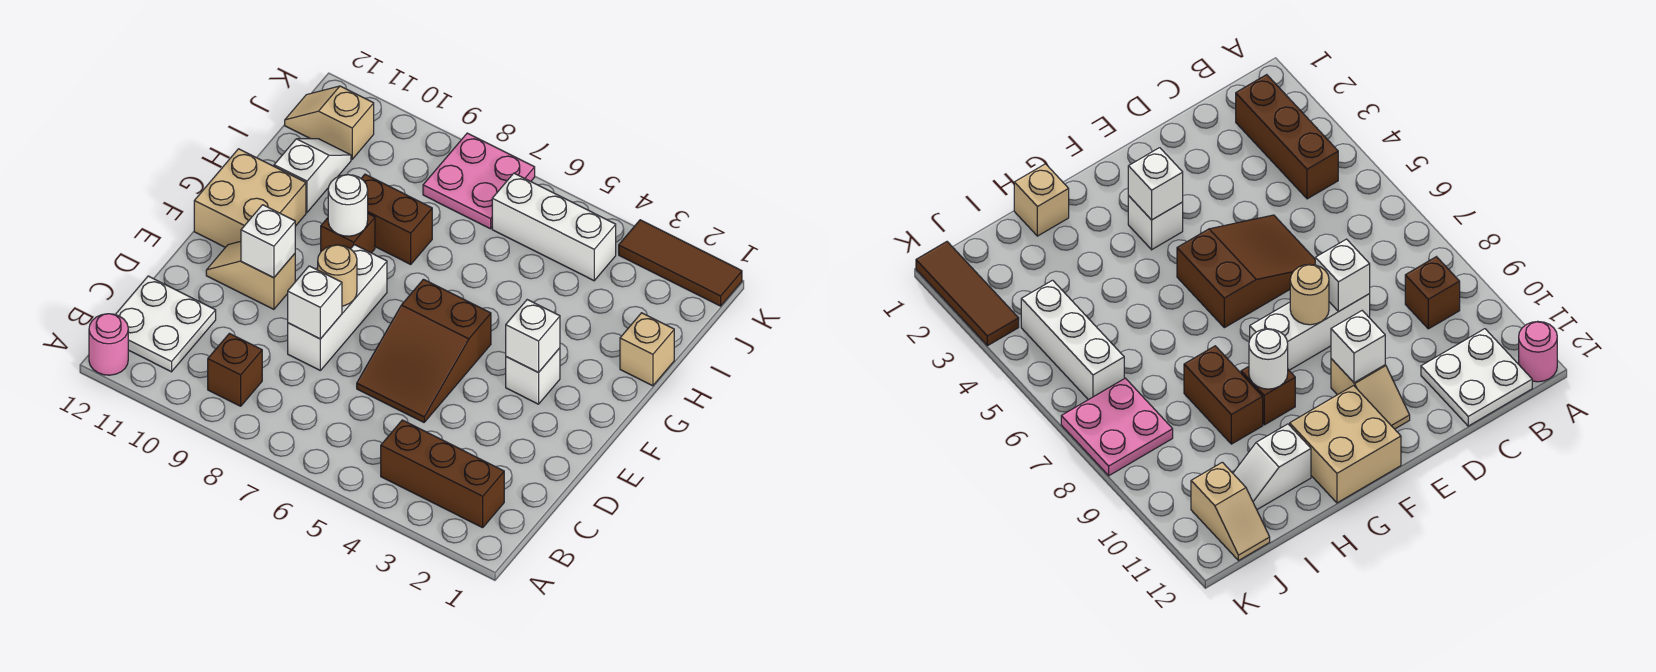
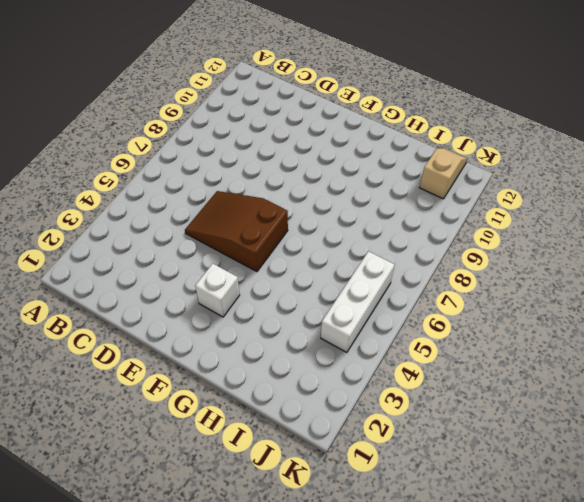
none -> pink 1x1 round brick [89,314,128,375]
none -> brown 1x3 brick [381,420,504,528]
none -> brown 1x1 brick [208,333,262,406]

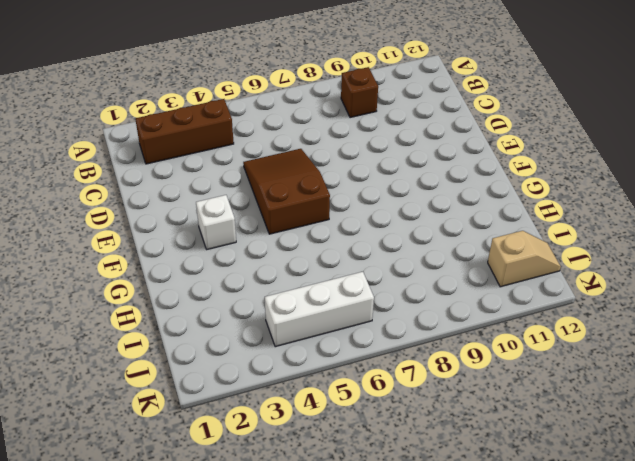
none -> pink 1x1 round brick [89,314,128,375]
none -> white 2x2 plate [115,276,216,372]
none -> white 1x3 brick [288,245,387,370]

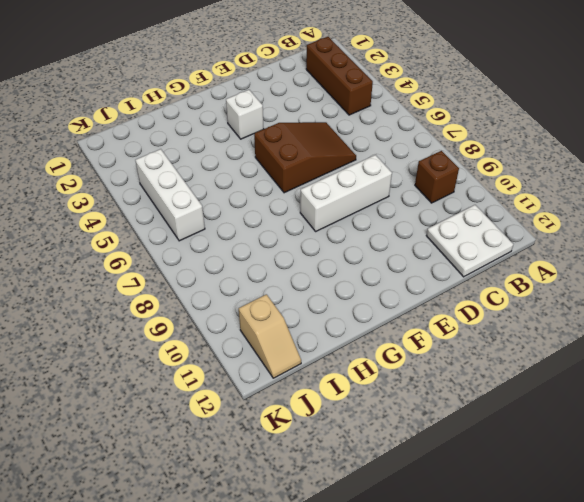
none -> pink 1x1 round brick [89,314,128,375]
none -> tan 1x2 slope [206,241,295,309]
none -> tan 2x2 brick [194,149,306,247]

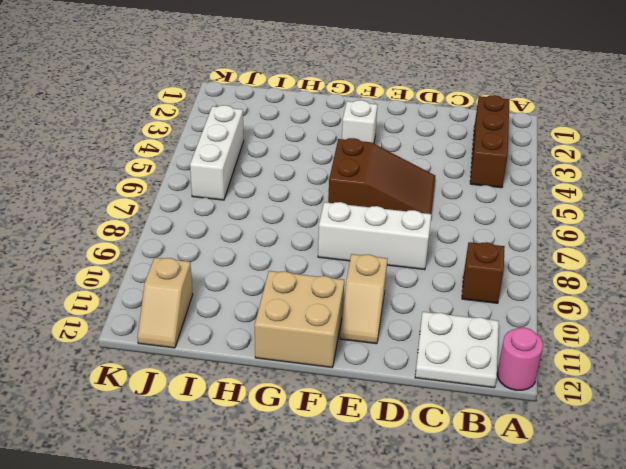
none -> brown 1x1 brick [321,214,375,253]
none -> tan 1x1 brick [620,313,674,386]
none -> brown 1x2 brick [361,174,432,264]

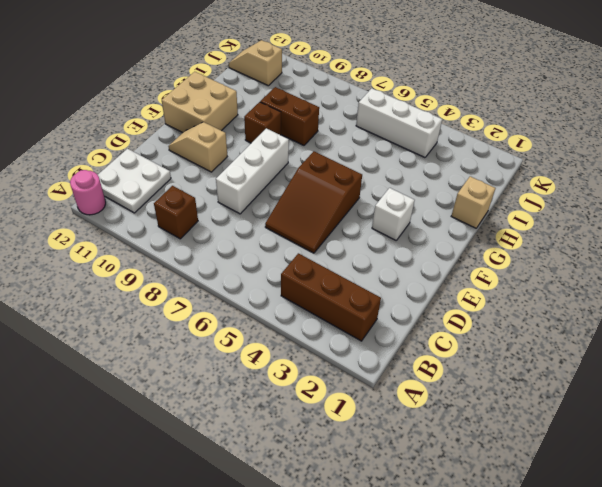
none -> white 1x2 slope [274,139,351,212]
none -> pink 2x2 plate [423,133,535,229]
none -> brown 1x3 tile [619,220,742,306]

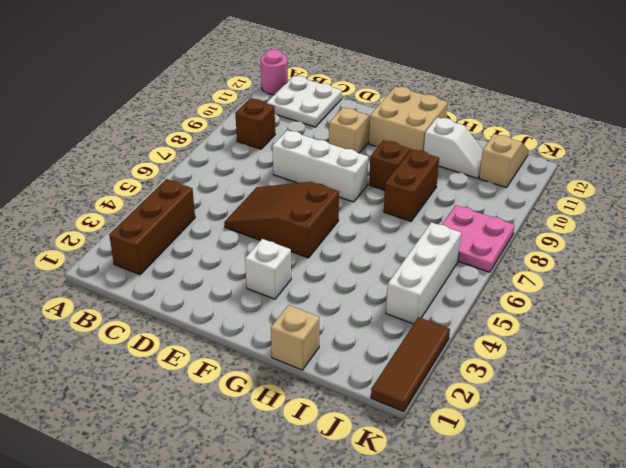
none -> white 1x1 brick [288,266,342,339]
none -> tan 1x1 round brick [318,245,357,306]
none -> white 1x1 brick [241,205,295,278]

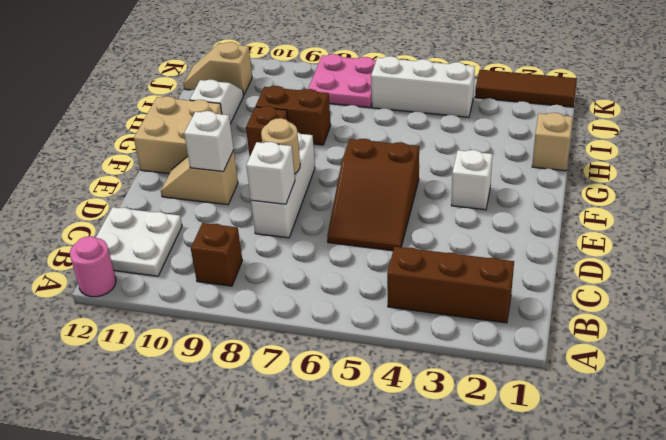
none -> white 1x1 brick [506,300,560,373]
none -> white 1x1 round brick [328,175,368,236]

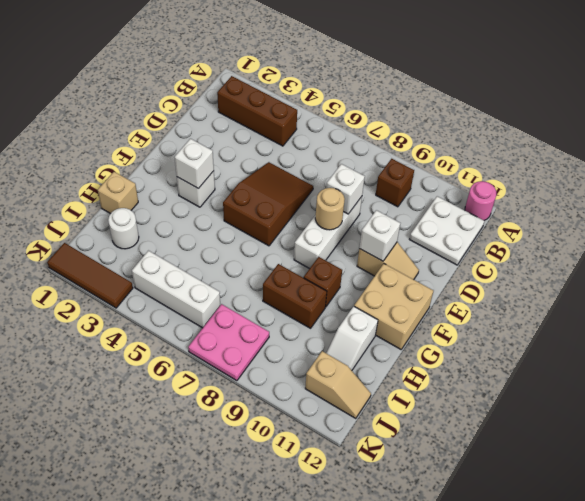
white 1x1 round brick [108,208,139,249] -> white 1x1 round brick moved to [328,175,368,236]

